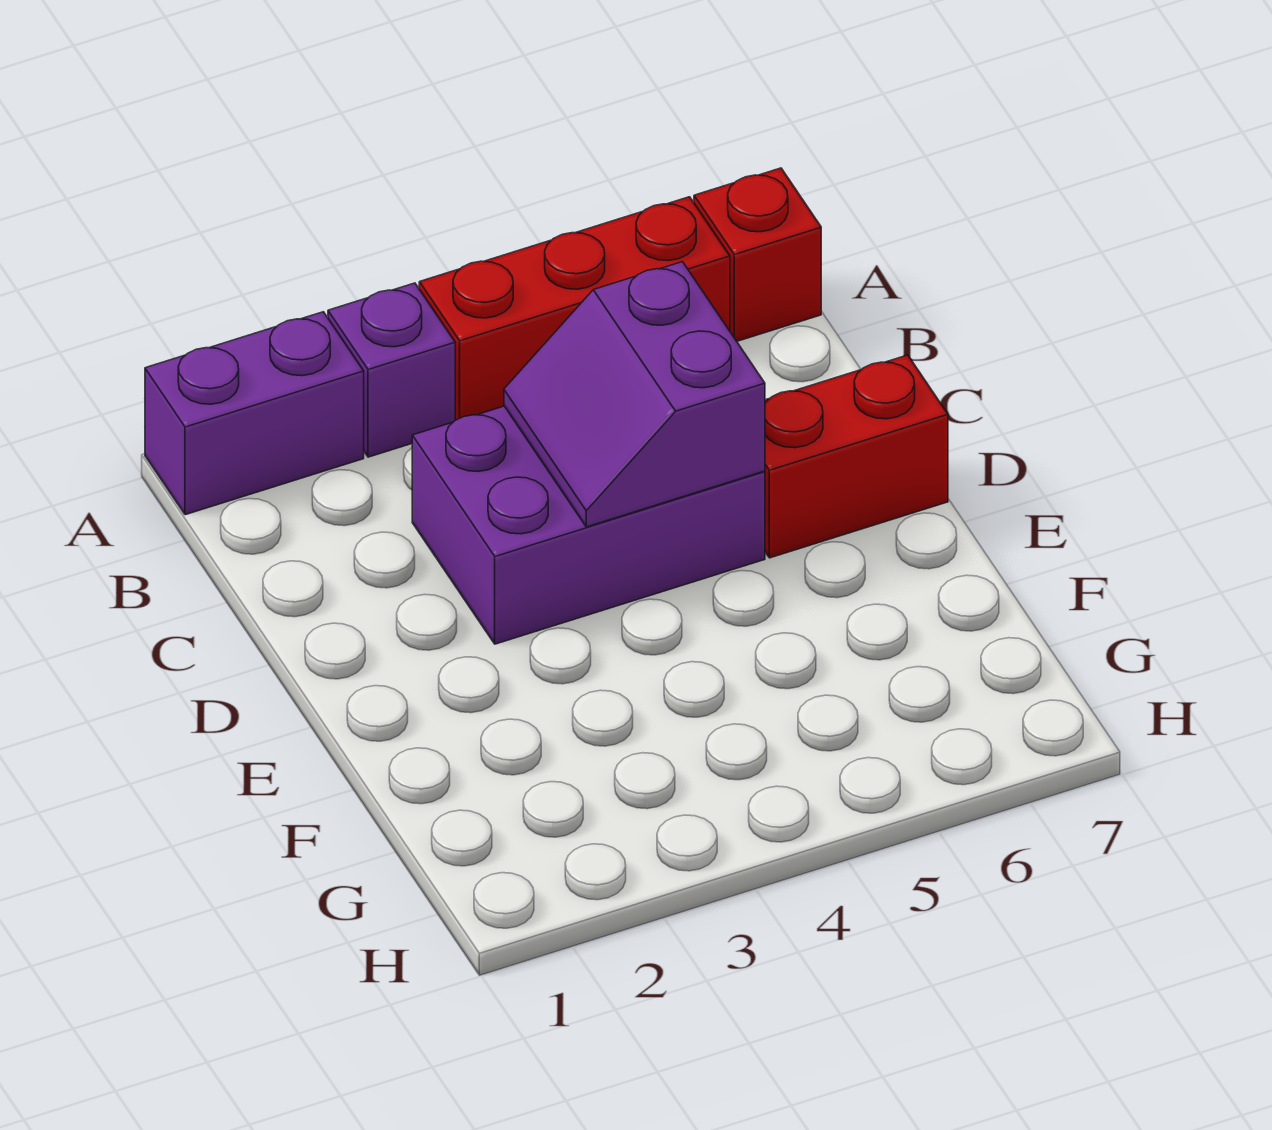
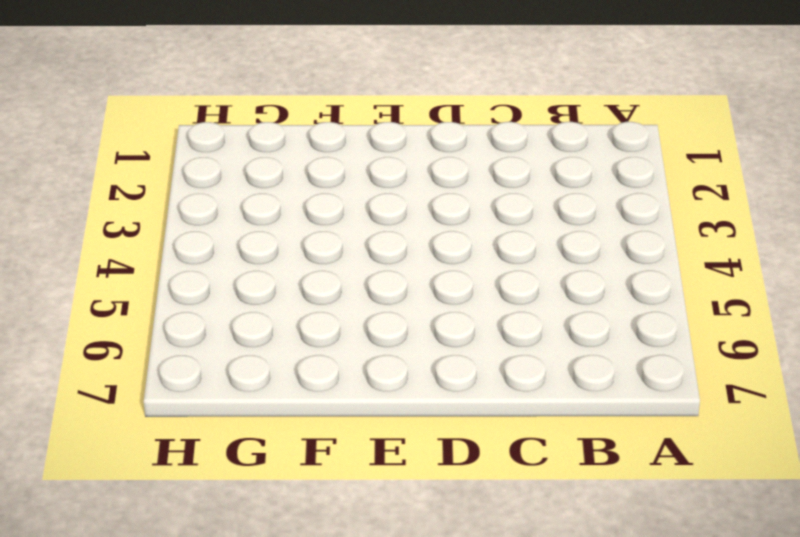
none -> purple 1x2 brick [145,312,364,515]
none -> purple 1x1 brick [328,283,455,457]

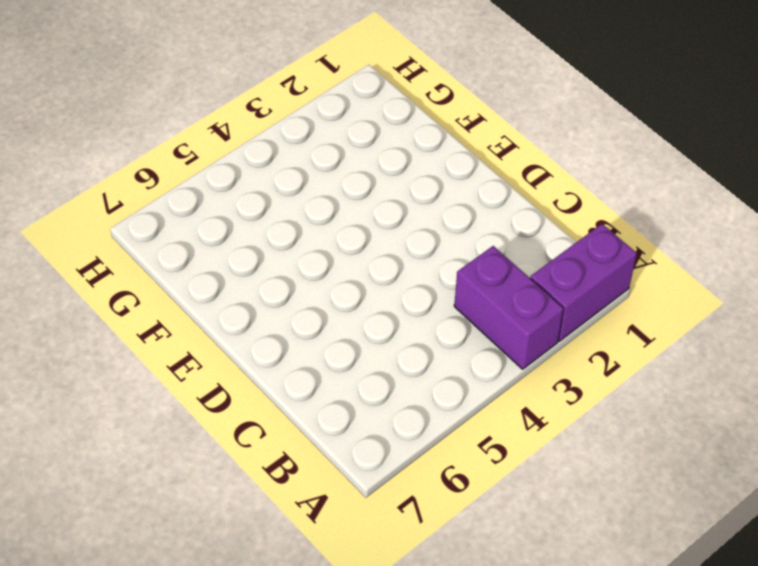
purple 1x2 brick [454,246,564,369] -> purple 1x1 brick [328,283,455,457]
none -> red 1x3 brick [419,197,730,420]
none -> red 1x1 brick [694,168,821,341]

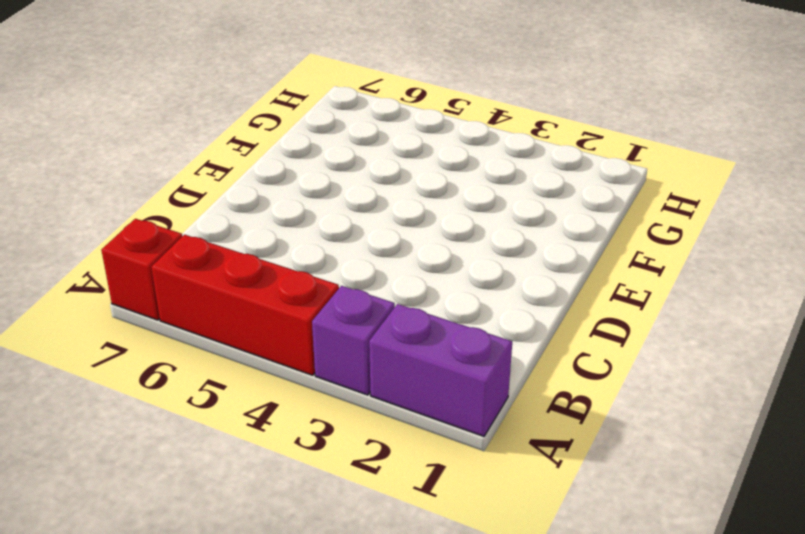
none -> purple 2x3 brick [412,406,765,644]
none -> red 1x2 brick [765,355,948,558]

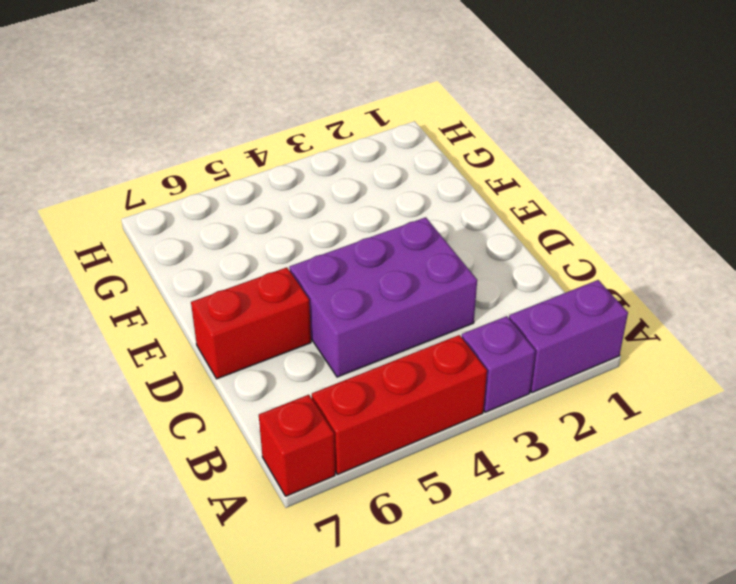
none -> purple 2x2 slope [504,262,765,527]

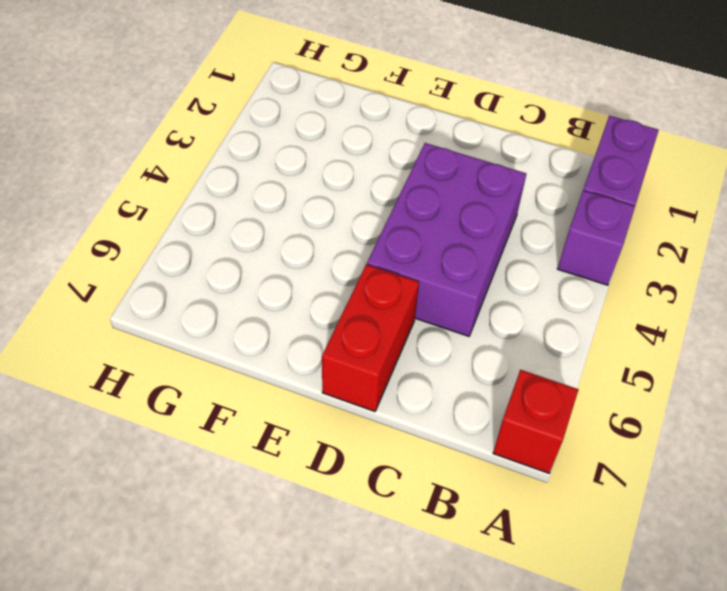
none -> red 1x3 brick [419,197,730,420]
none -> purple 2x2 slope [504,262,765,527]

